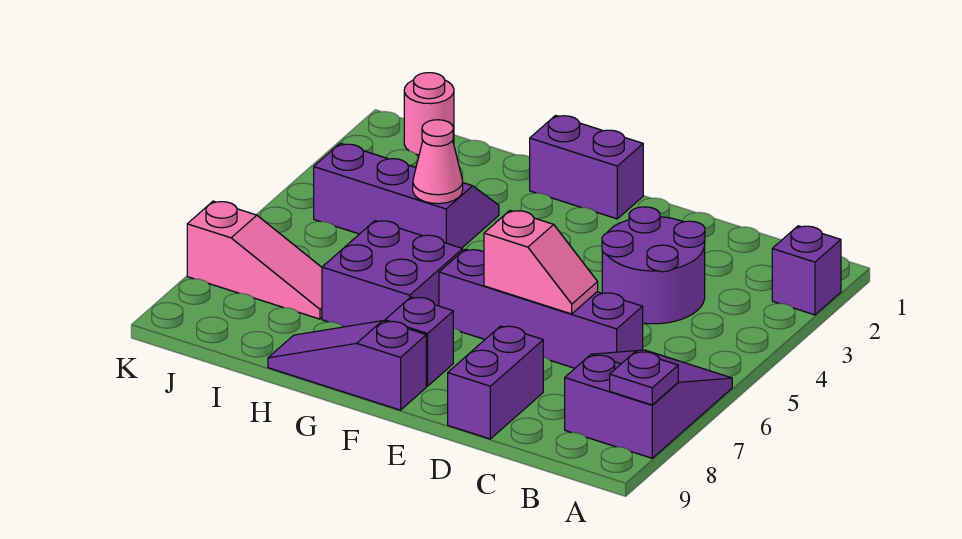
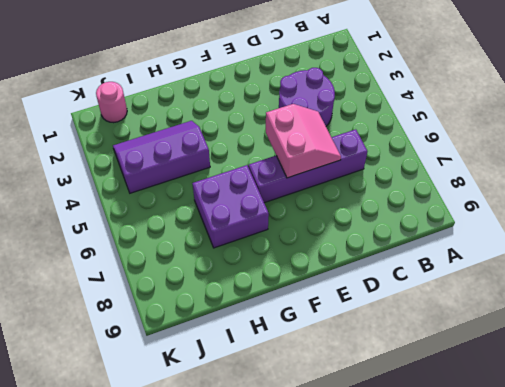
pink 2x2 slope [266,104,341,178] -> pink 1x2 slope [484,211,598,314]
none -> purple 1x1 brick [772,226,841,315]
none -> purple 2x3 slope [565,350,732,458]
none -> purple 1x2 brick [448,326,543,439]

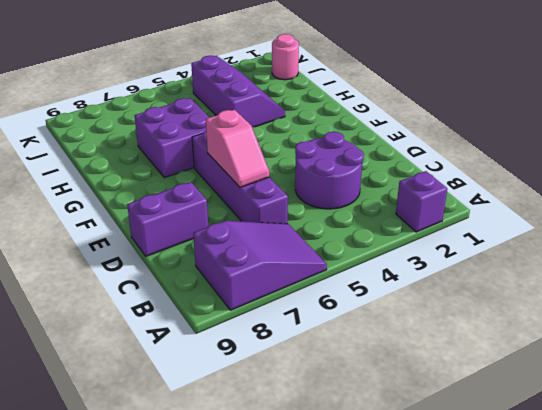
none -> purple 1x2 brick [530,115,643,219]
none -> purple 1x1 brick [385,297,453,386]
none -> purple 1x3 slope [268,321,426,410]

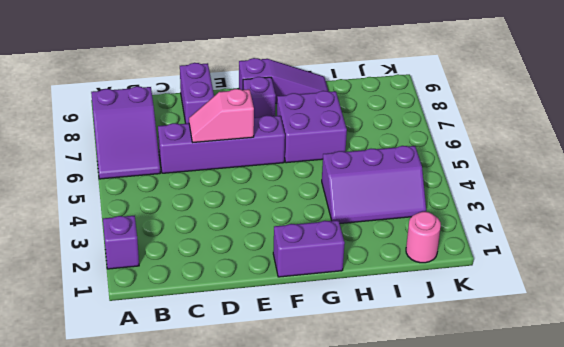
none -> purple 2x2 round brick [602,207,705,324]
none -> pink 1x3 slope [187,201,322,319]
none -> purple 1x1 plate [610,352,678,405]

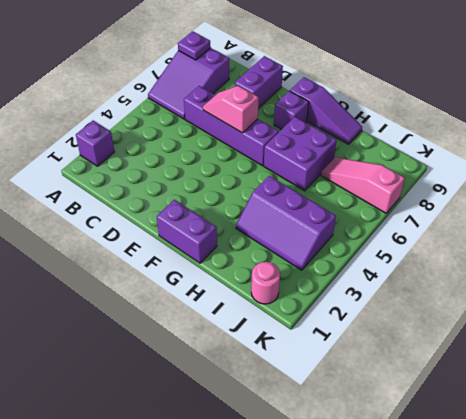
none -> purple 2x2 round brick [602,207,705,324]
none -> pink 1x1 cone [413,120,463,204]

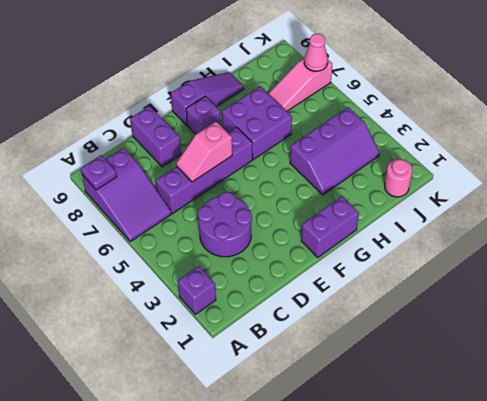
pink 1x1 cone [304,34,328,71] -> pink 1x1 cone moved to [413,120,463,204]

